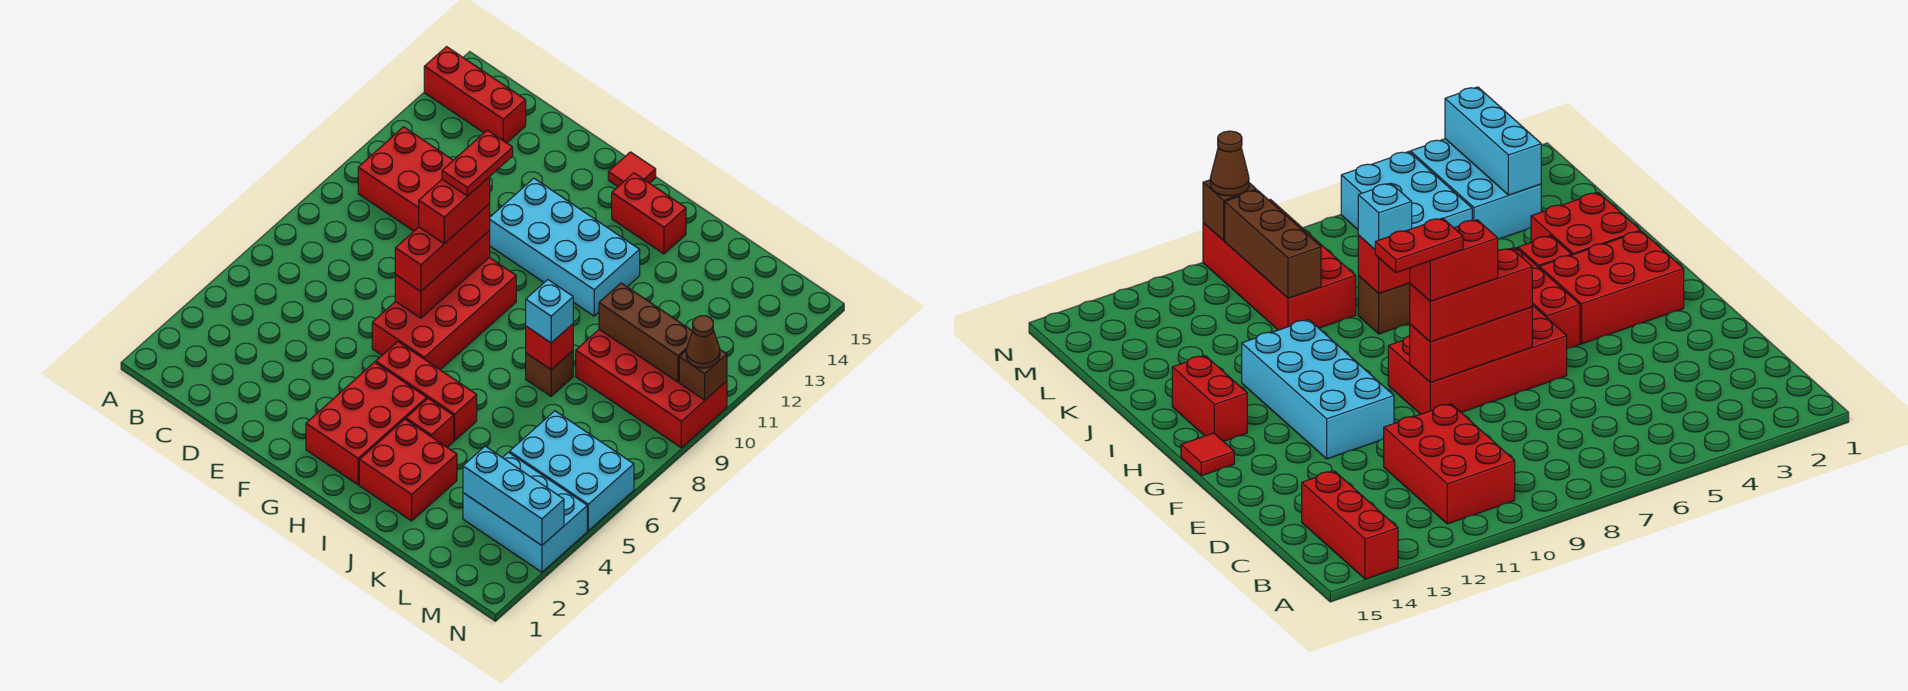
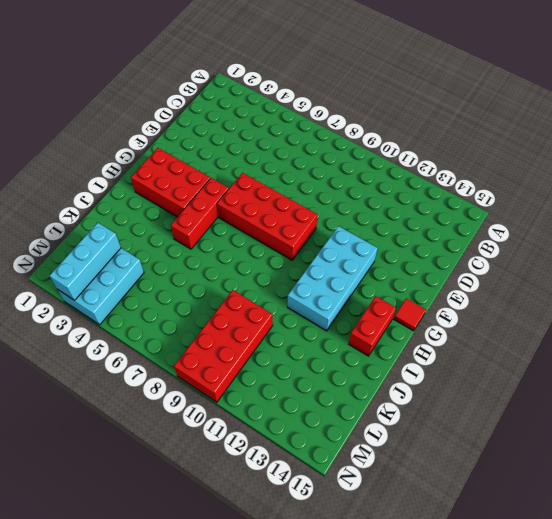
none -> red 1x3 brick [424,47,526,143]
none -> red 2x3 brick [358,127,453,231]
none -> red 2x2 brick [359,419,457,521]

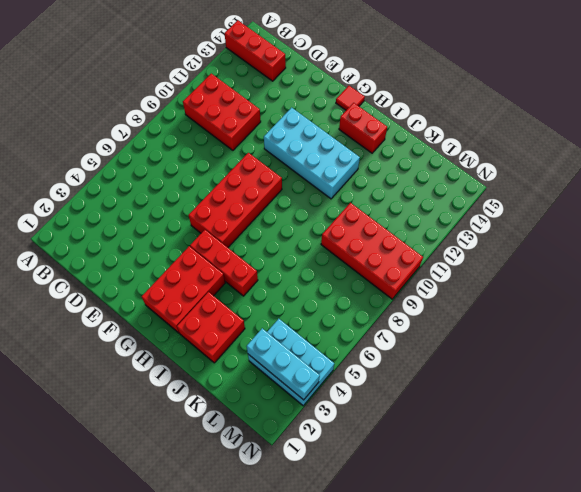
none -> red 1x1 brick [406,398,454,447]
none -> brown 1x1 brick [526,351,573,396]
none -> cyan 2x3 brick [509,411,634,531]

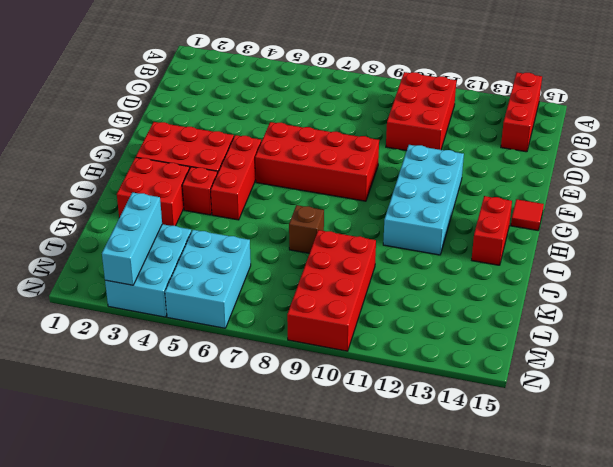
none -> red 1x3 brick [395,231,490,318]
none -> red 1x1 brick [526,324,573,370]
none -> brown 1x3 brick [599,283,692,382]

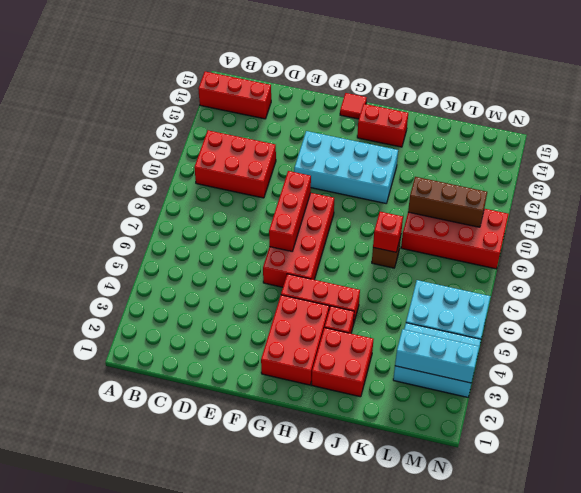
none -> brown 1x1 brick [679,350,727,400]
none -> red 1x3 brick [395,204,490,291]
none -> cyan 1x1 brick [526,280,573,343]

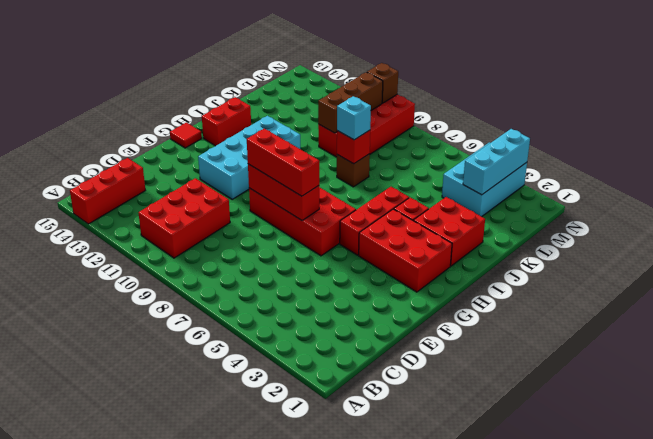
none -> cyan 2x3 brick [509,411,634,531]
none -> brown 1x1 cone [686,316,720,368]
none -> red 1x2 brick [419,177,490,244]

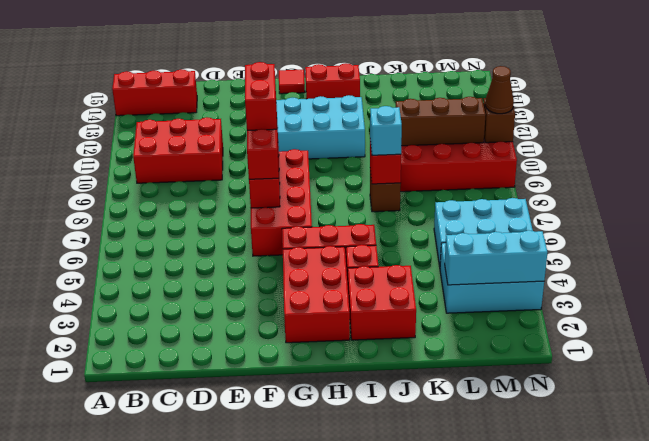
none -> red 1x2 plate [442,130,513,196]

